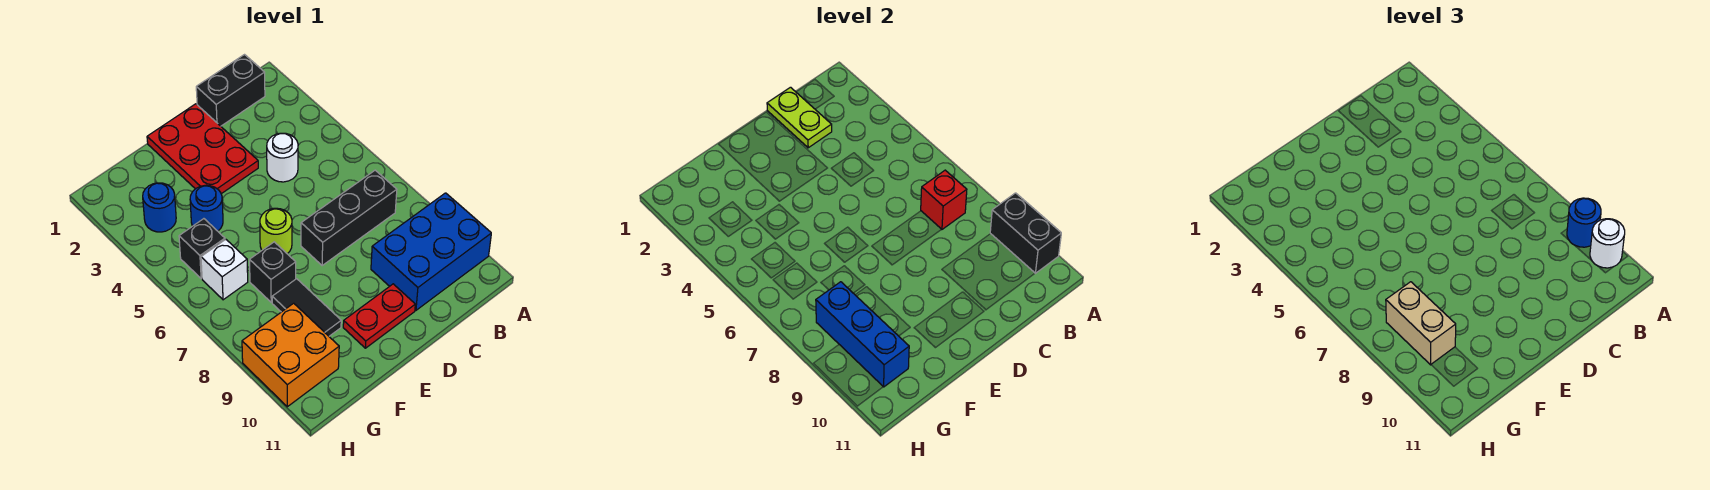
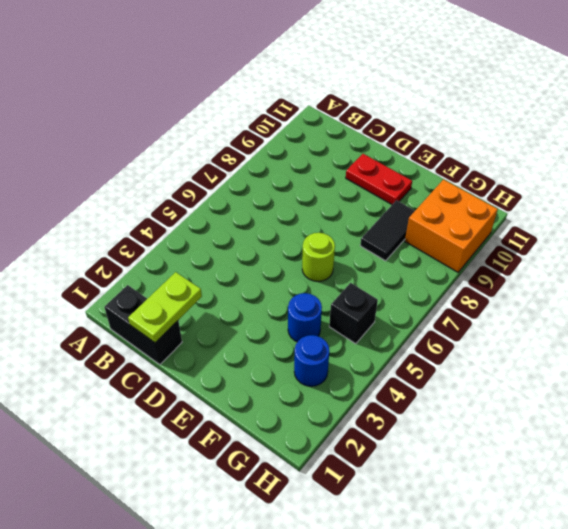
none -> blue 2x3 brick [371,193,491,310]
none -> black 1x3 brick [301,170,397,266]
none -> white 1x1 round brick [267,133,298,182]

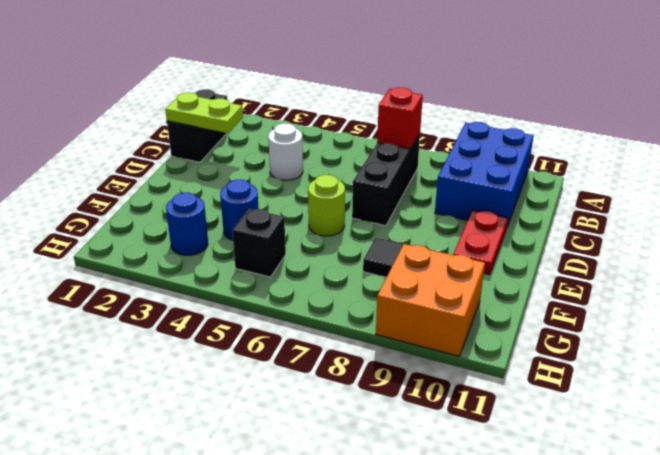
none -> red 2x3 plate [147,104,258,194]
none -> black 1x1 brick [250,242,296,302]
none -> white 1x1 brick [201,239,248,300]

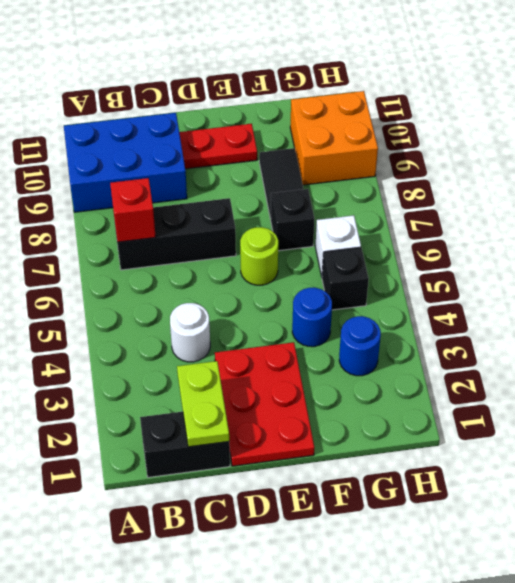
none -> black 1x2 brick [990,193,1061,273]
none -> blue 1x3 brick [816,282,909,387]
none -> blue 1x1 round brick [1567,198,1601,247]

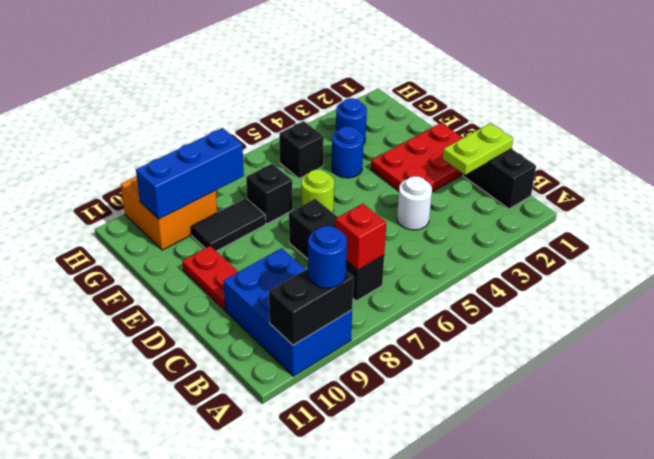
none -> white 1x1 brick [201,239,248,300]
none -> white 1x1 round brick [1590,219,1625,268]
none -> tan 1x2 brick [1386,282,1456,365]

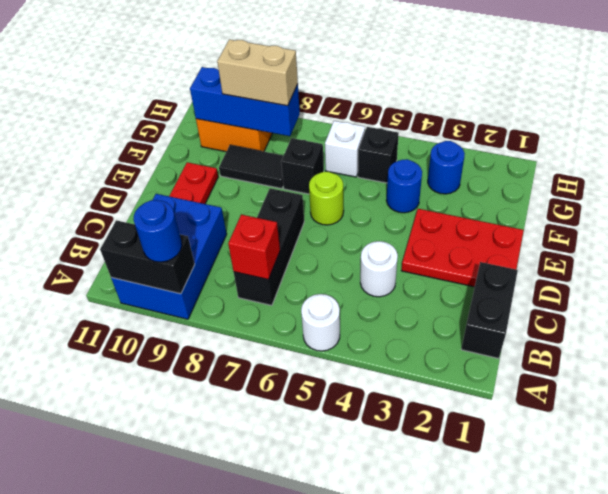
white 1x1 round brick [301,294,340,351] -> white 1x1 round brick moved to [1590,219,1625,268]
none -> lime 1x2 plate [767,87,832,148]

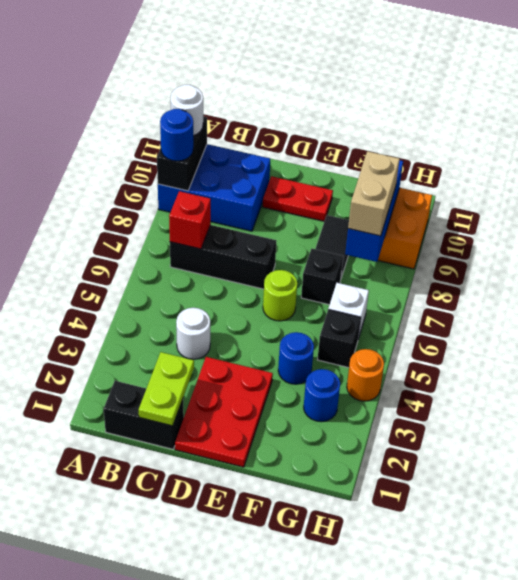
orange 1x1 round brick [347,349,384,401] -> none

